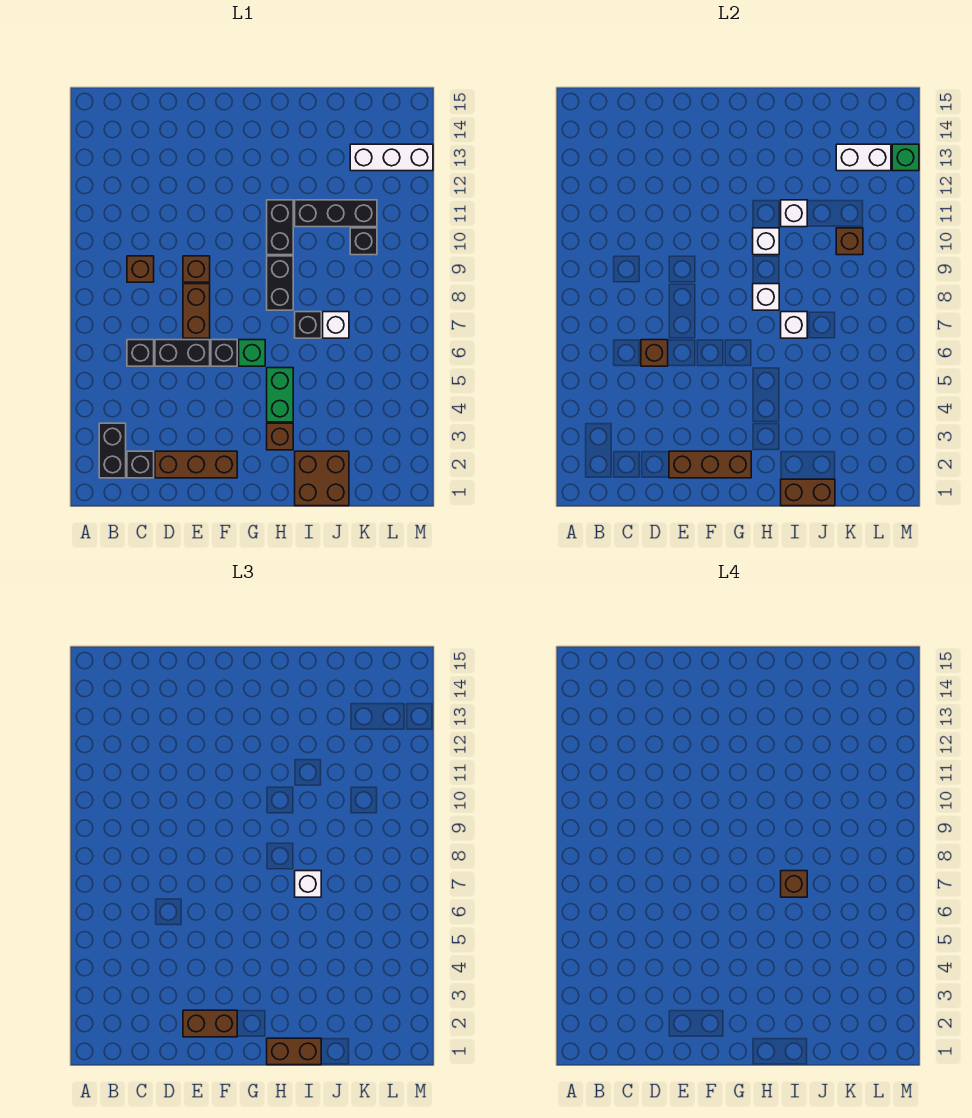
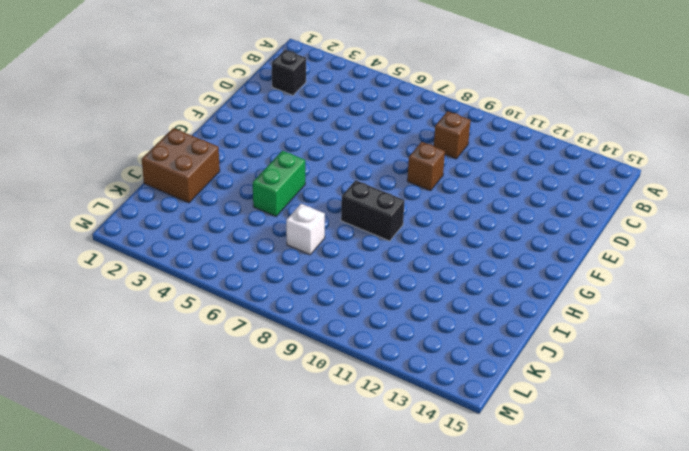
green 1x2 brick [253,151,305,216] -> green 1x2 brick turned to [267,368,293,422]
none -> black 1x2 brick [99,423,126,478]
none -> black 1x1 brick [127,340,154,366]
none -> brown 1x3 brick [155,451,237,478]
none -> black 1x2 brick [155,340,210,366]

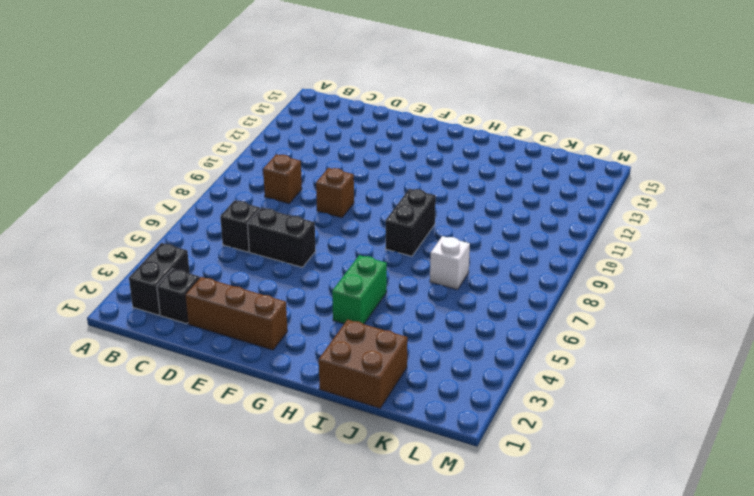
none -> brown 1x2 brick [183,284,210,338]
none -> black 1x1 brick [211,340,237,366]
none -> green 1x1 brick [239,340,265,366]
none -> brown 1x1 brick [267,423,293,450]

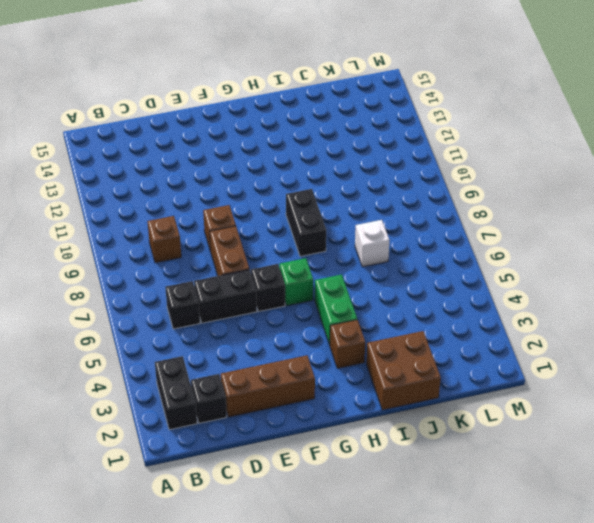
none -> black 1x2 brick [267,200,293,255]
none -> black 1x1 brick [295,312,321,338]
none -> black 1x3 brick [295,200,377,227]
none -> black 1x1 brick [350,228,377,255]

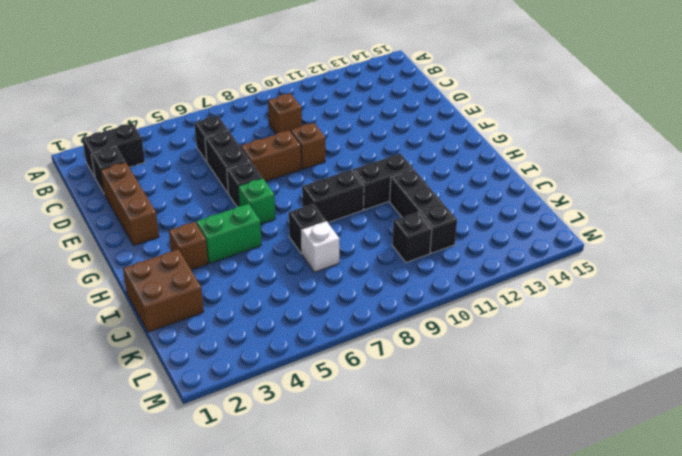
none -> white 1x3 brick [350,144,433,171]
none -> brown 1x1 brick [641,340,668,366]
none -> brown 1x3 brick [669,451,751,478]
none -> white 1x1 brick [753,284,779,310]

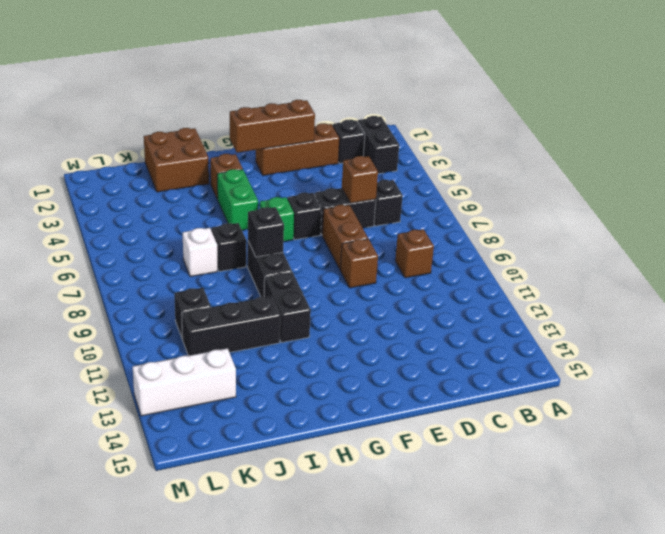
black 1x1 brick [248,207,284,257] -> white 1x1 brick [753,284,779,310]
none -> white 1x1 brick [753,228,779,255]
none -> brown 1x2 brick [781,479,835,506]
none -> white 1x1 brick [781,312,807,338]
none -> white 1x1 brick [781,200,807,227]

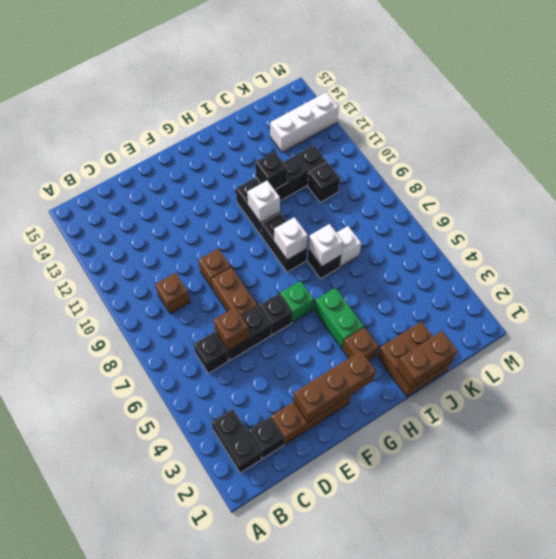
black 1x1 brick [255,151,287,190] -> white 1x1 brick [781,200,807,227]
none -> brown 1x1 brick [836,228,863,255]
none -> white 1x2 brick [836,144,891,171]
none -> green 1x1 brick [892,144,919,171]
none -> brown 1x2 brick [183,1010,237,1037]

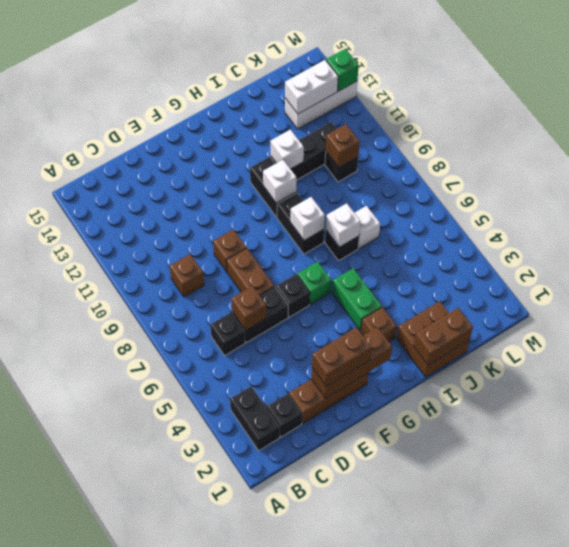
none -> brown 1x2 brick [267,1038,321,1065]
none -> white 1x1 brick [295,871,321,897]
none -> brown 1x1 brick [781,871,807,897]

